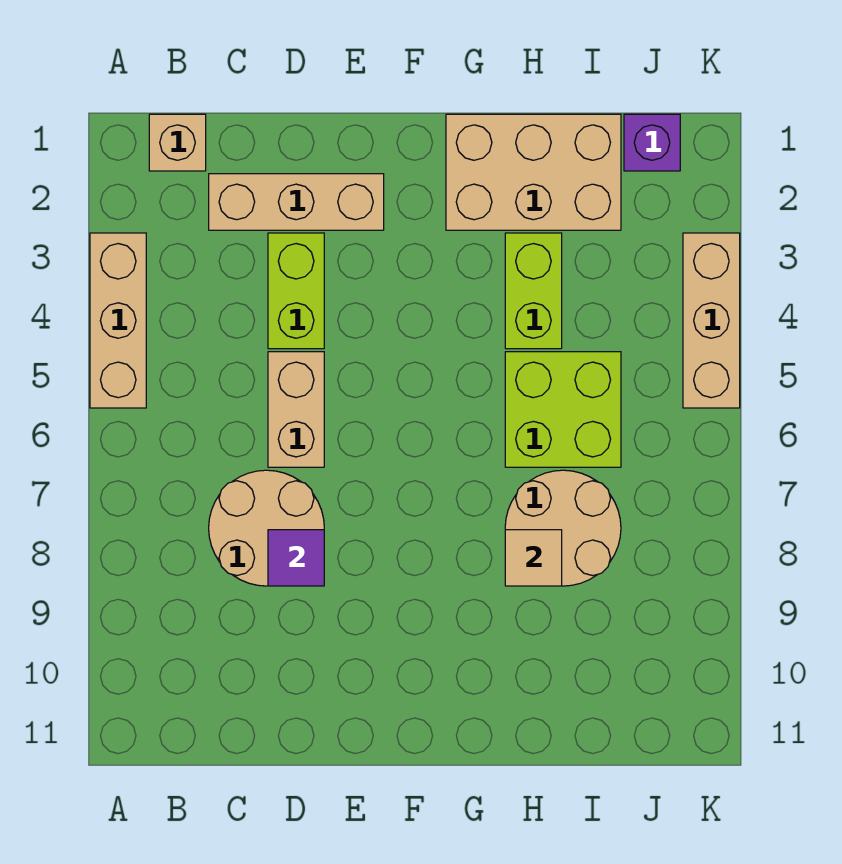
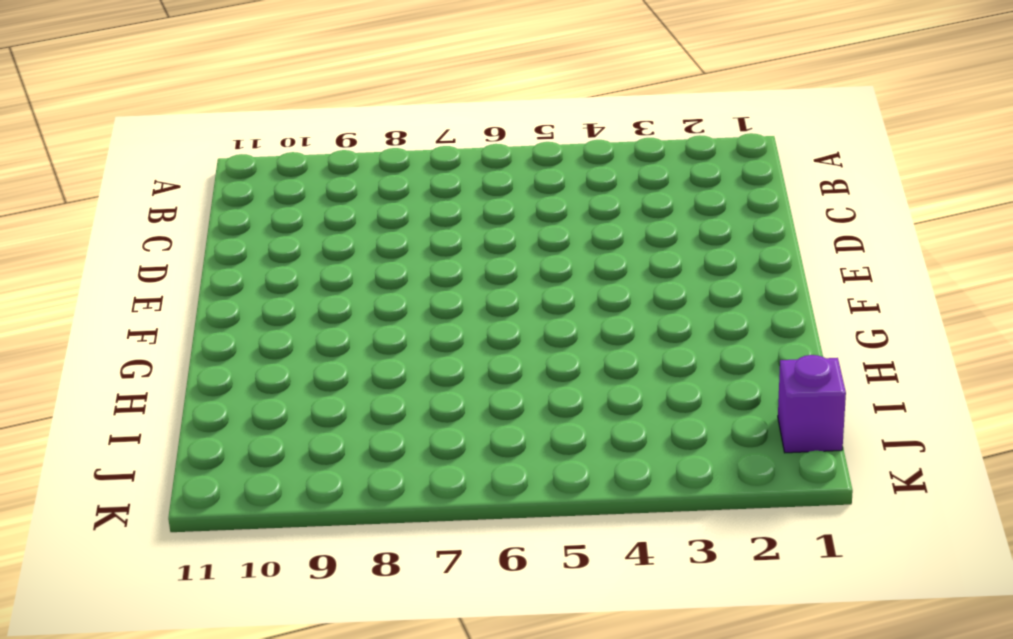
none -> tan 1x3 brick [90,233,146,408]
none -> tan 1x1 brick [149,114,206,171]
none -> tan 1x3 brick [209,174,384,230]

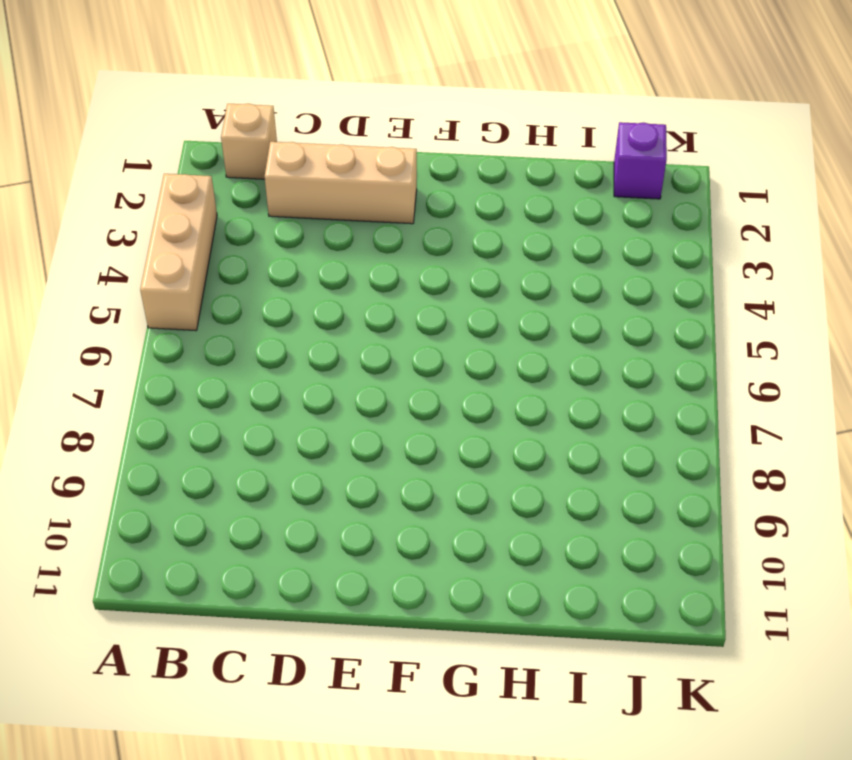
none -> tan 2x2 round brick [209,470,324,586]
none -> lime 1x2 brick [268,233,324,349]
none -> tan 1x2 brick [268,352,324,467]

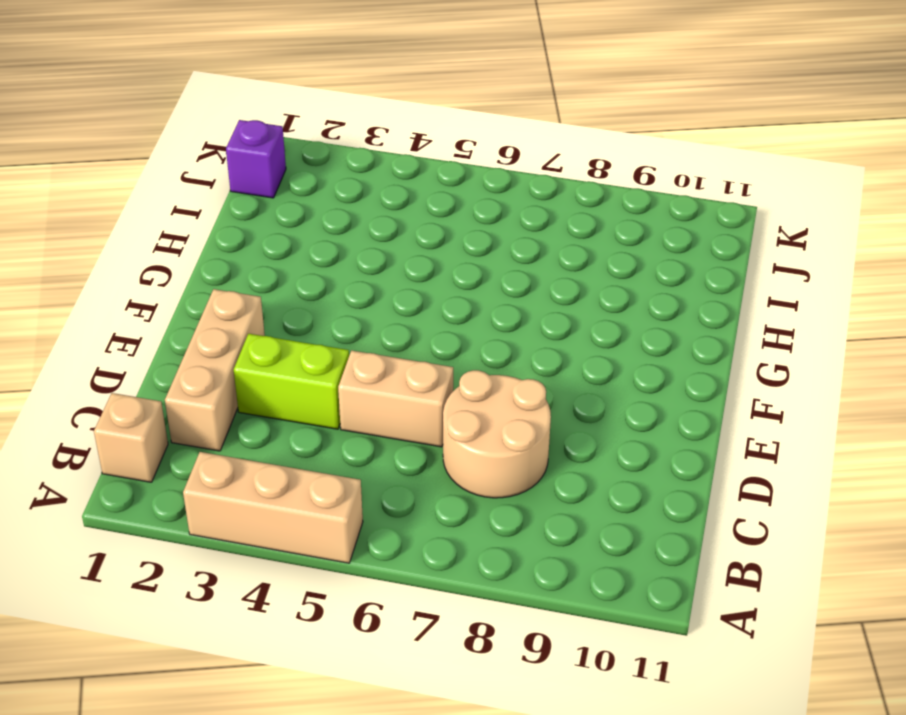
none -> tan 2x3 brick [446,114,621,230]
none -> lime 1x2 brick [505,233,562,349]
none -> lime 2x2 brick [505,352,621,467]

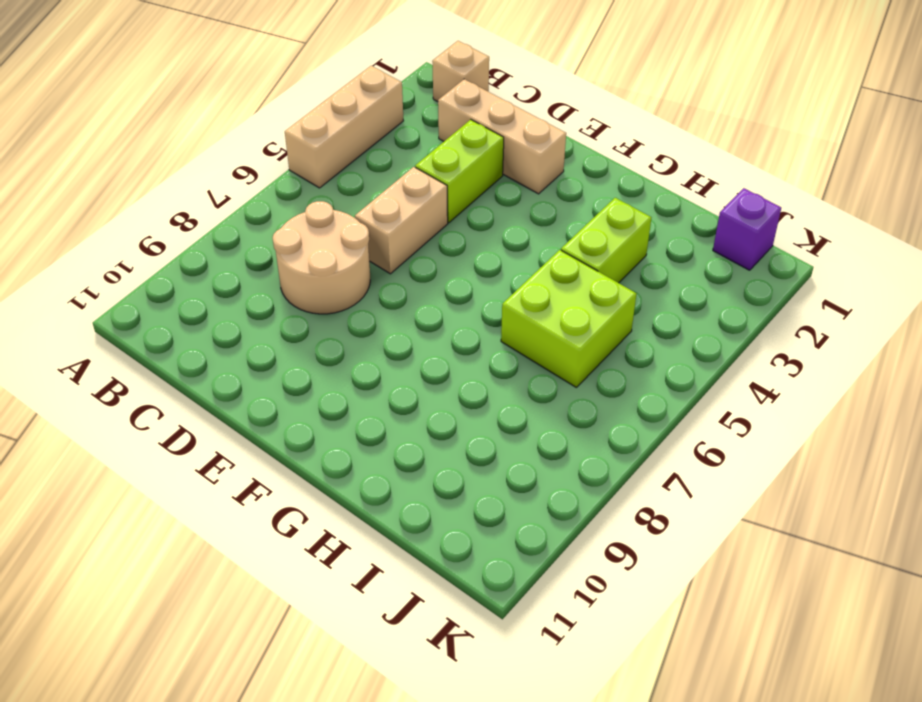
none -> tan 2x3 brick [446,114,621,230]
none -> tan 2x2 round brick [505,470,621,586]
none -> tan 1x3 brick [683,233,740,408]

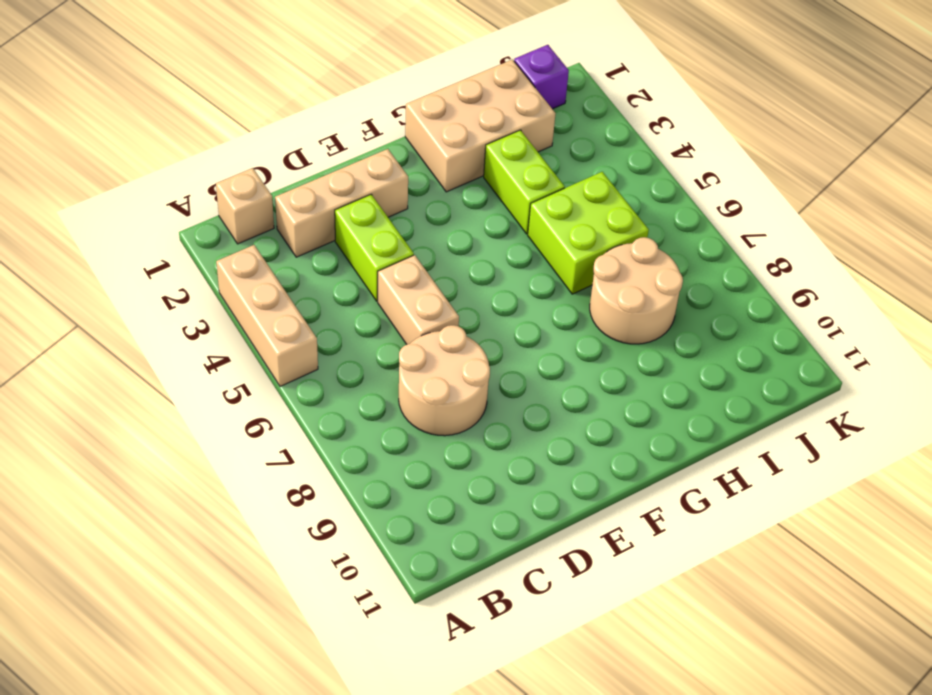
none -> tan 1x3 brick [683,233,740,408]
none -> purple 1x1 tile [268,530,324,586]
none -> tan 1x1 tile [505,530,562,586]

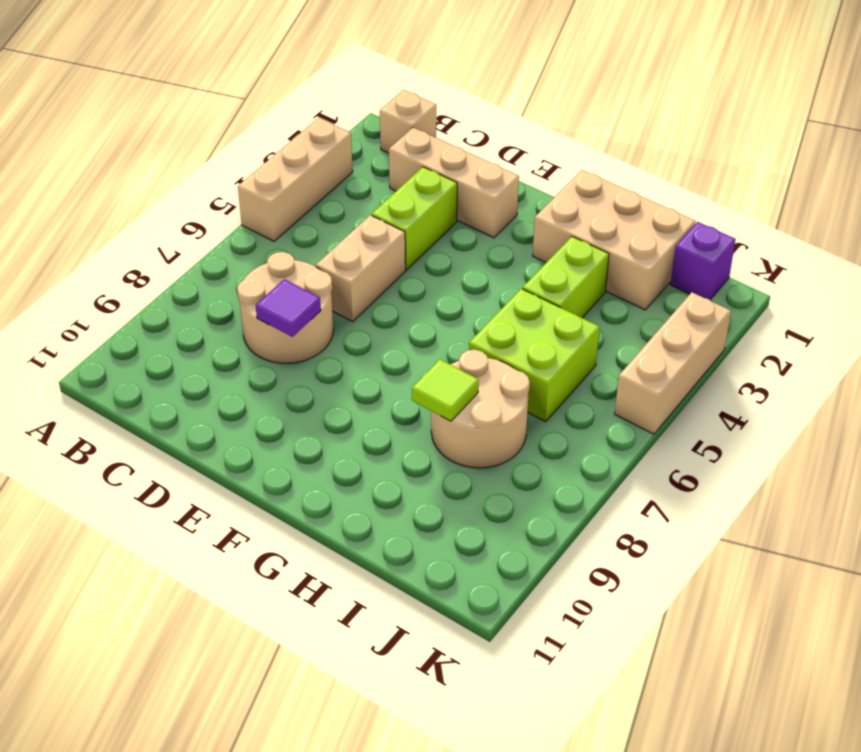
lime 1x1 tile [412,359,479,421] -> tan 1x1 tile [505,530,562,586]

